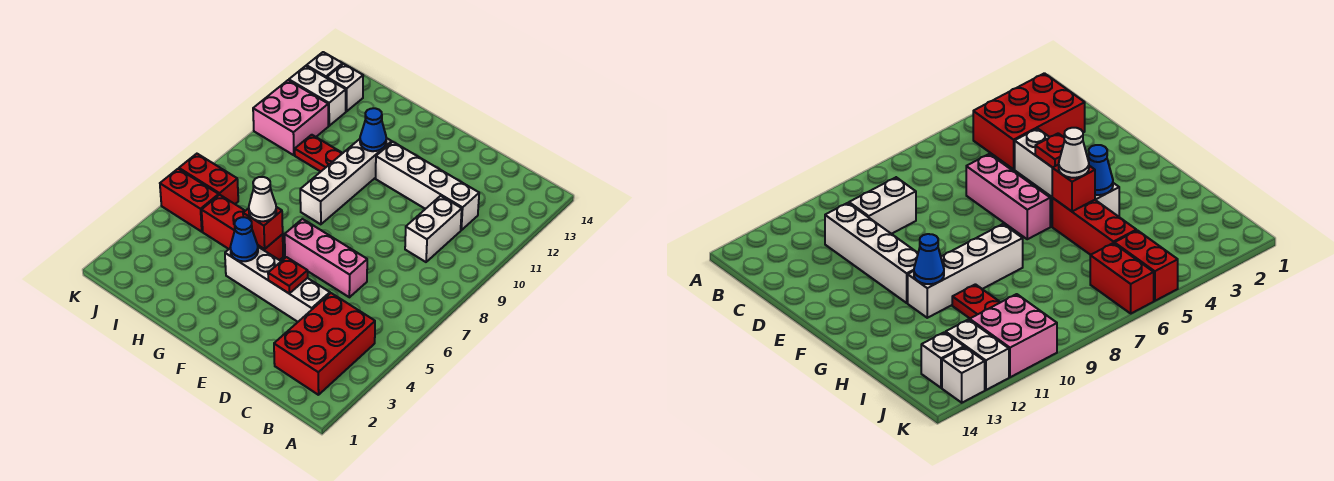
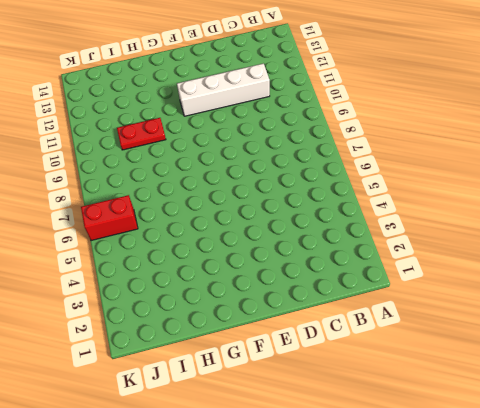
none -> red 2x3 brick [274,293,375,395]
none -> white 1x2 brick [405,196,462,262]
none -> white 1x4 brick [225,247,330,322]

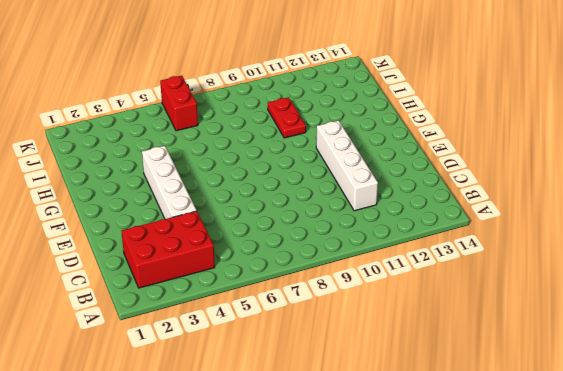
none -> white 1x2 brick [405,196,462,262]
none -> pink 1x3 brick [285,219,367,297]
none -> red 1x3 brick [202,195,283,260]

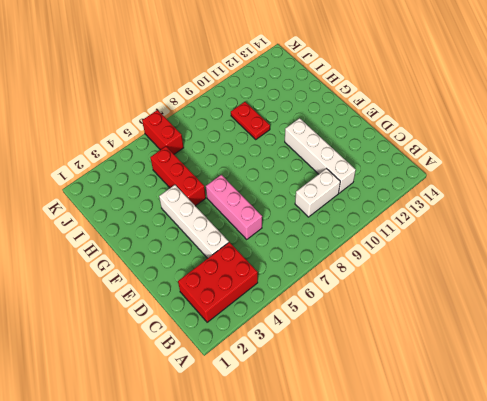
none -> white 1x4 brick [300,138,392,224]
none -> red 1x2 brick [160,169,219,232]
none -> pink 2x2 brick [253,80,328,155]

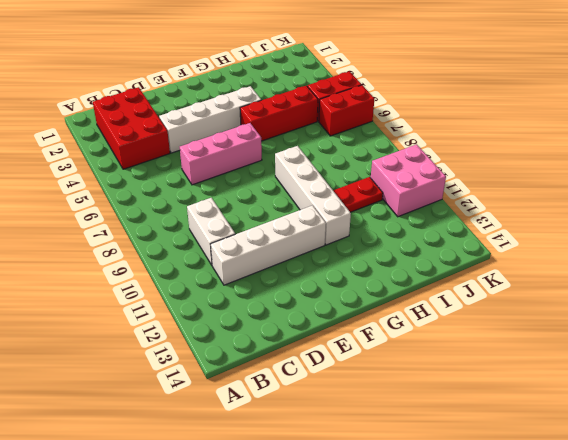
none -> white 1x2 brick [289,66,346,126]
none -> white 1x1 brick [327,64,363,111]
none -> white 1x1 brick [306,52,343,78]

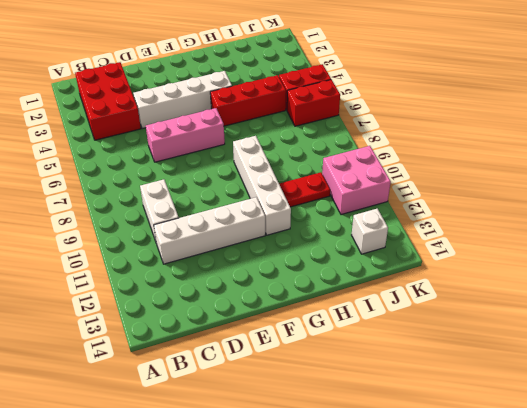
none -> white 1x2 brick [289,66,346,126]
none -> white 1x1 brick [306,52,343,78]
none -> red 1x1 plate [268,257,308,294]

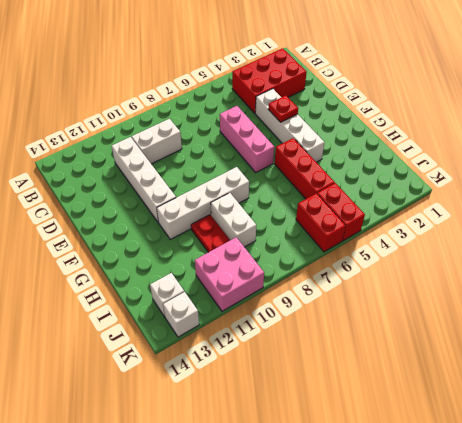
white 1x2 brick [211,193,256,247] -> white 1x2 brick moved to [289,66,346,126]
none -> blue 1x1 cone [230,217,258,261]
none -> red 1x1 brick [243,207,283,249]
none -> blue 1x1 cone [360,108,386,151]

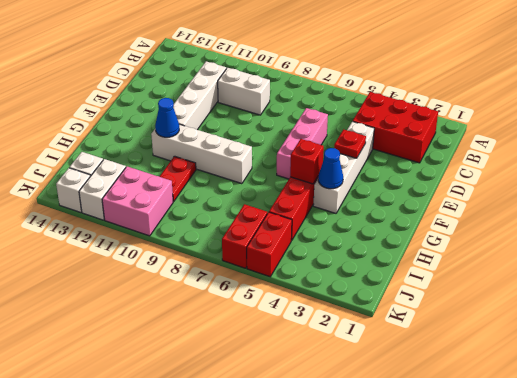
none -> white 1x1 cone [249,177,276,221]

